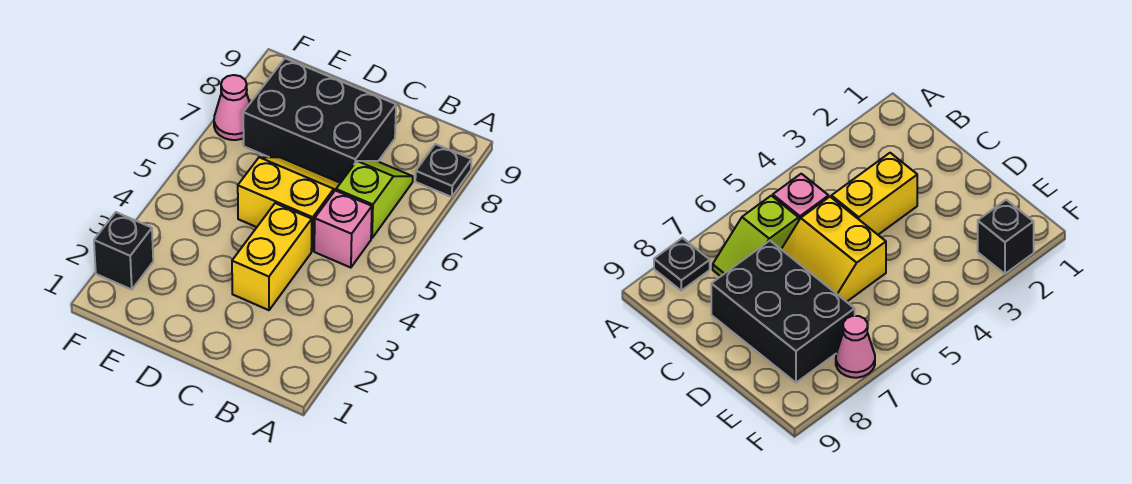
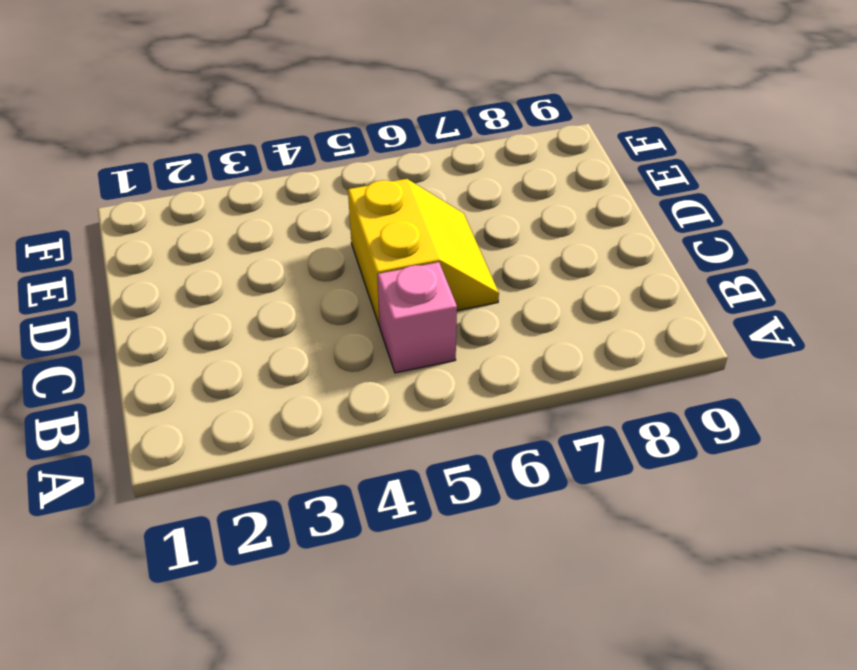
none -> black 1x1 plate [415,144,472,197]
none -> lime 1x2 slope [336,161,413,238]

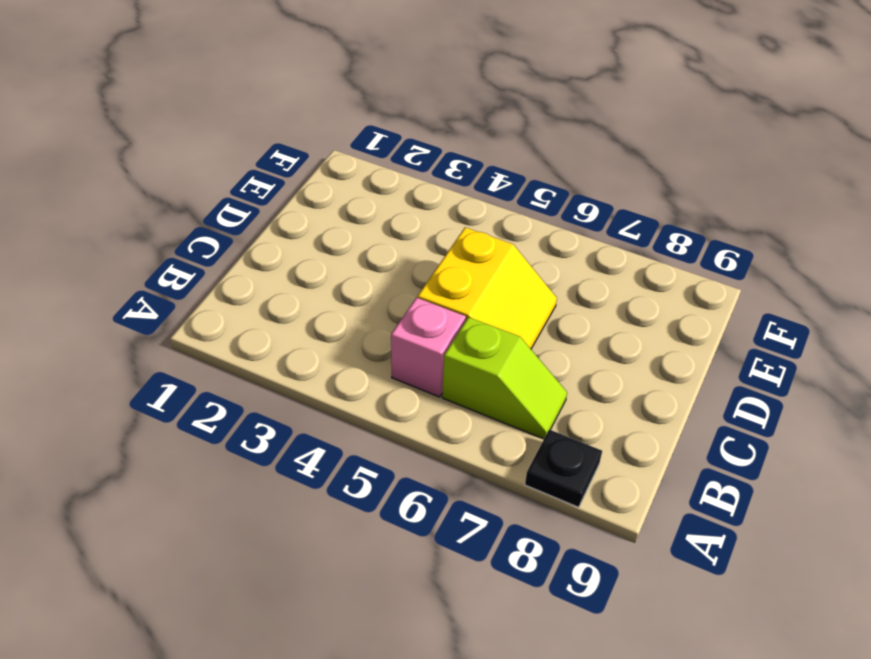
none -> yellow 1x2 brick [232,203,312,310]
none -> black 2x3 brick [243,58,396,183]

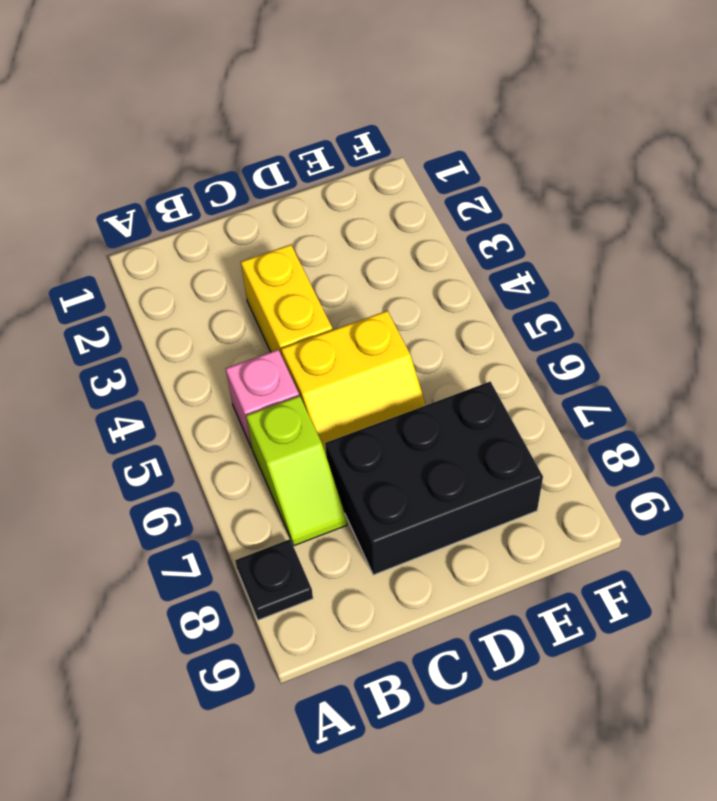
none -> black 1x1 brick [94,212,153,289]
none -> pink 1x1 cone [214,75,250,140]

